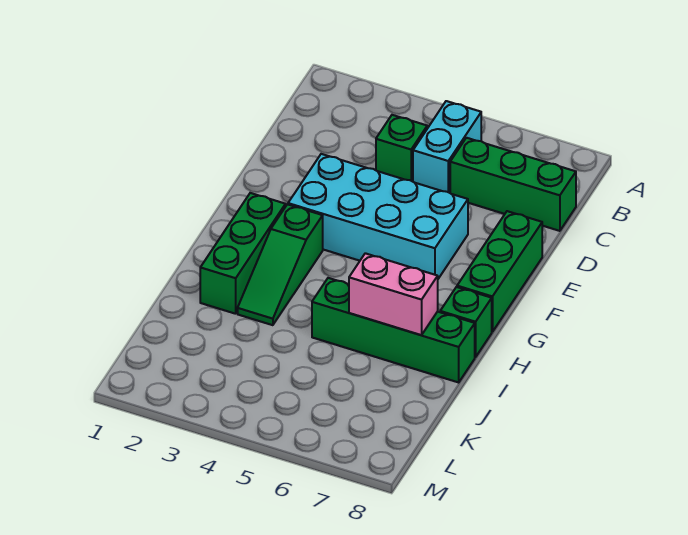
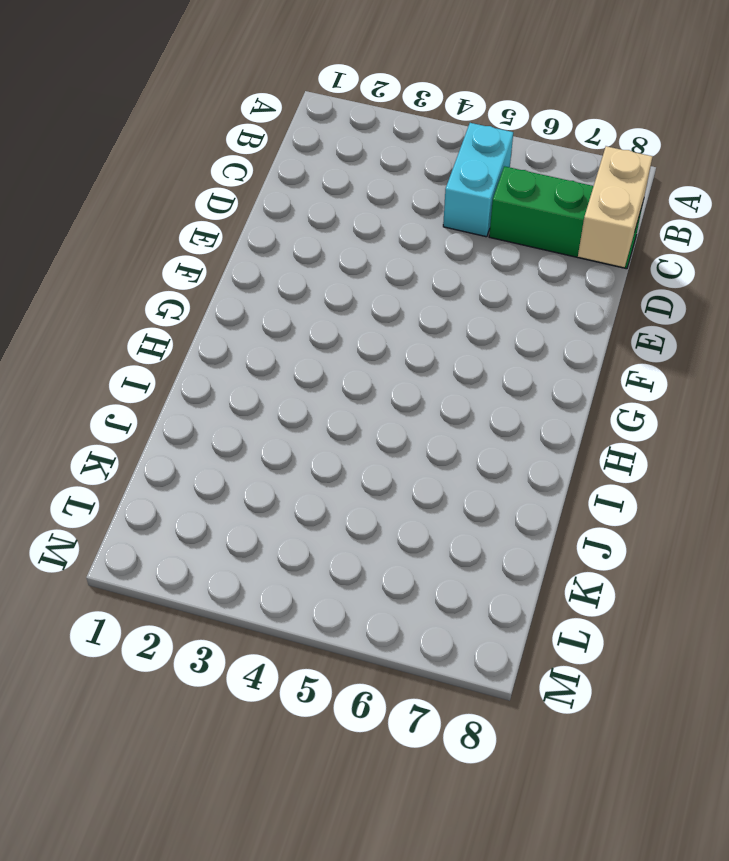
tan 1x2 brick [578,146,652,267] -> none
none -> green 1x1 brick [376,115,427,182]
none -> cyan 2x4 brick [288,154,468,279]

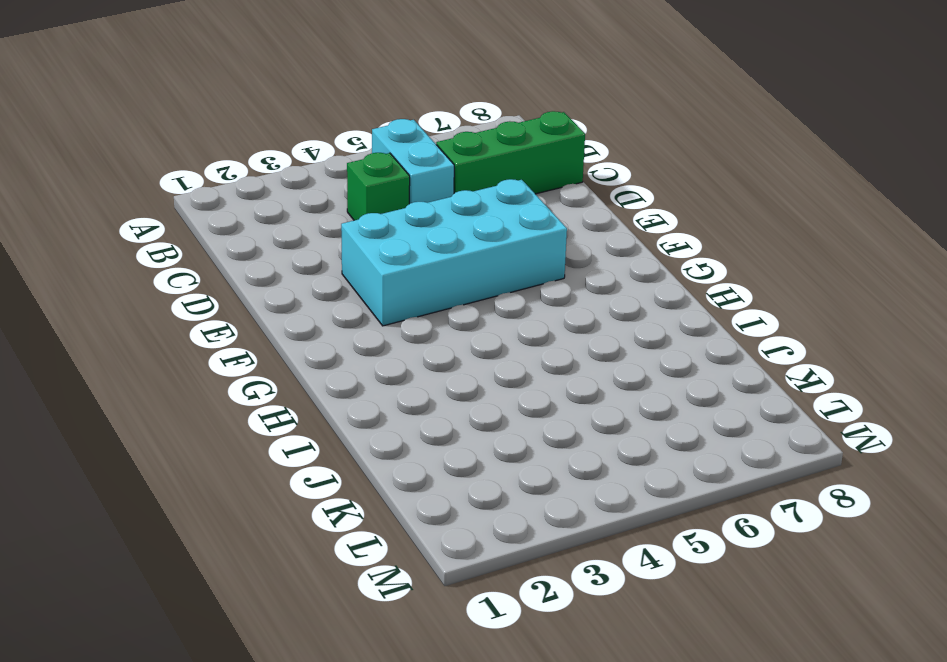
none -> green 1x3 brick [457,211,542,332]
none -> green 1x3 brick [200,193,286,314]

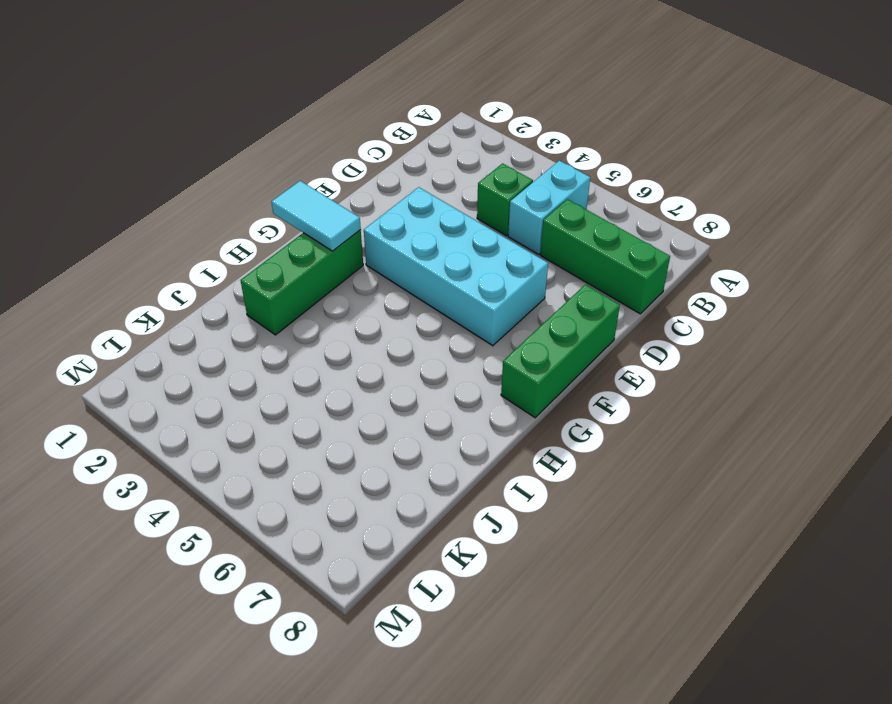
cyan 1x2 tile [272,181,361,251] -> none
none -> green 1x3 slope [238,204,323,325]
none -> green 1x1 brick [440,287,492,357]

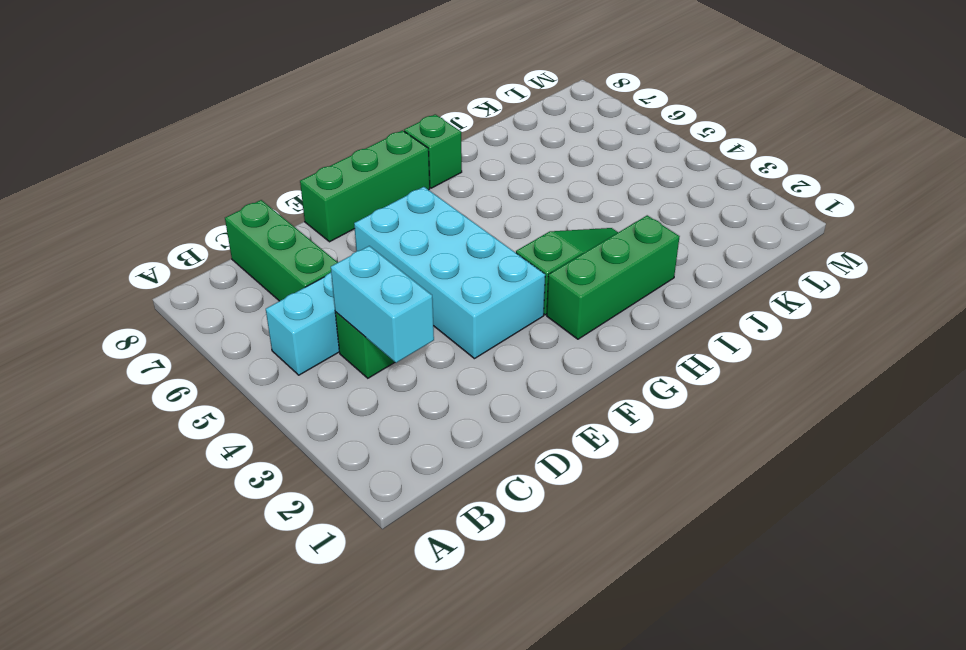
cyan 1x2 brick [331,246,434,363] -> none
none -> green 1x4 brick [312,278,475,382]
none -> pink 1x2 brick [349,253,438,335]

